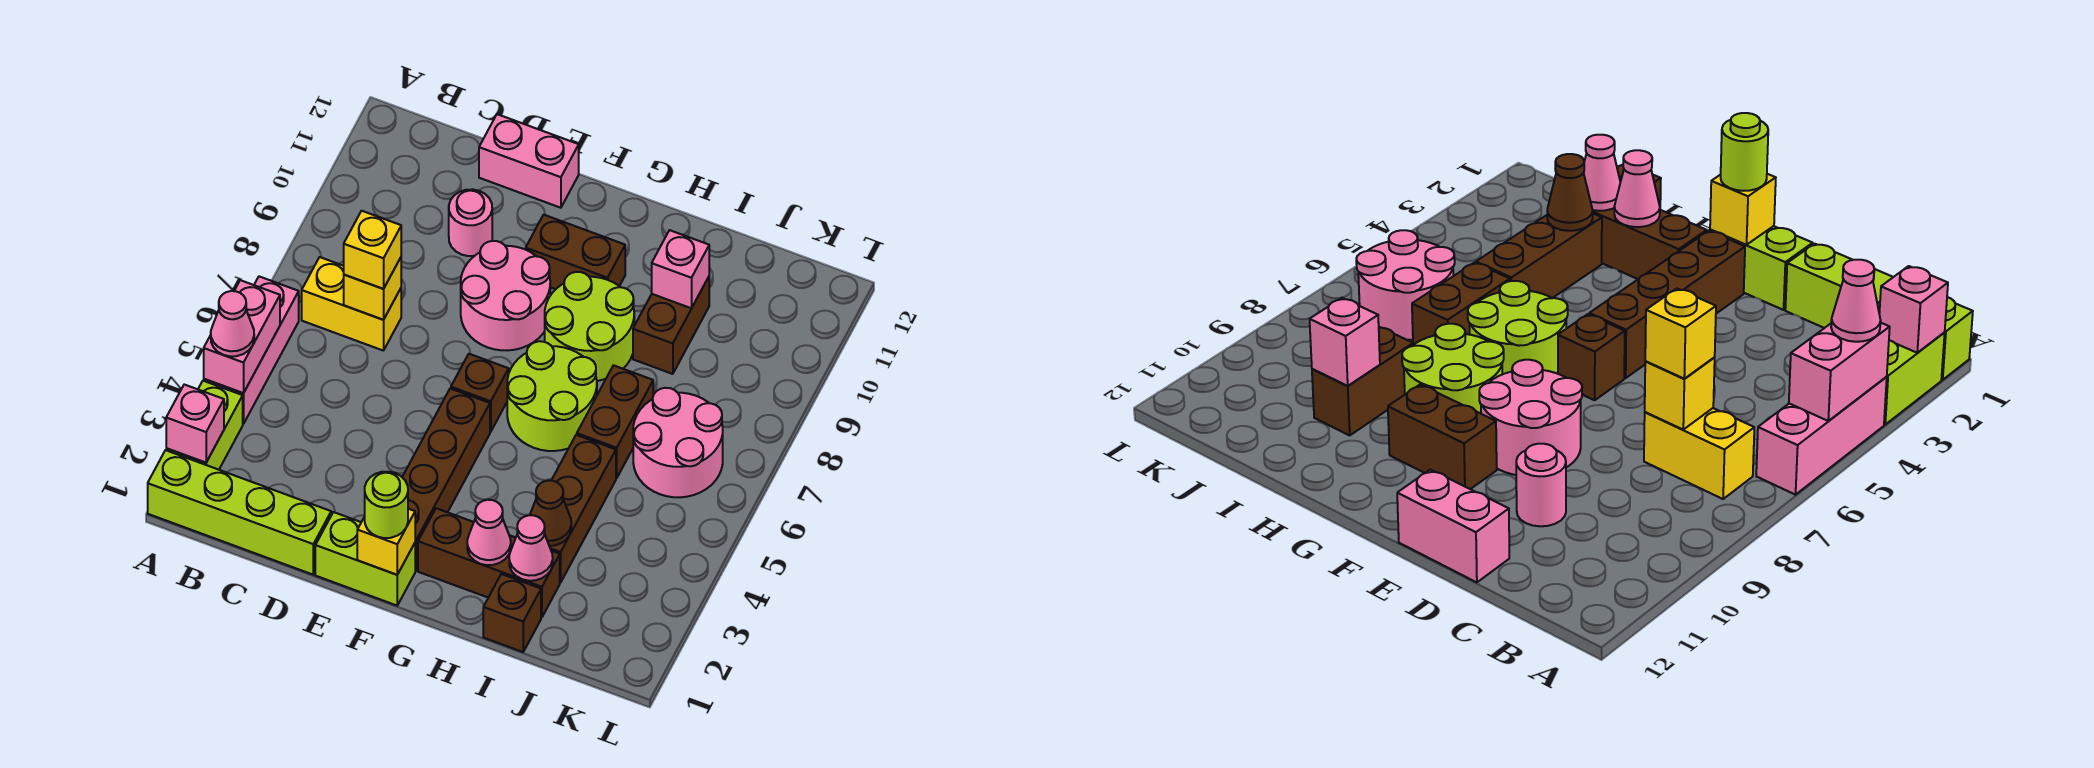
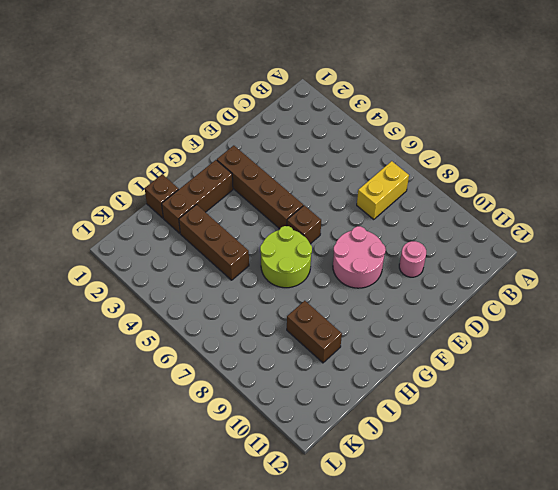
none -> lime 1x4 brick [148,450,331,575]
none -> lime 1x2 brick [166,381,243,470]
none -> pink 1x3 brick [204,276,299,424]
none -> pink 1x2 brick [479,114,579,208]

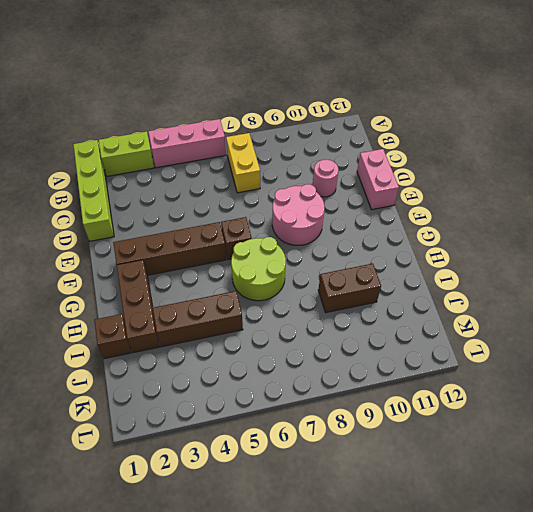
none -> lime 1x2 brick [315,512,415,605]
none -> brown 1x2 brick [526,215,625,289]
none -> lime 2x2 round brick [545,272,634,381]
none -> brown 1x2 brick [577,365,653,478]

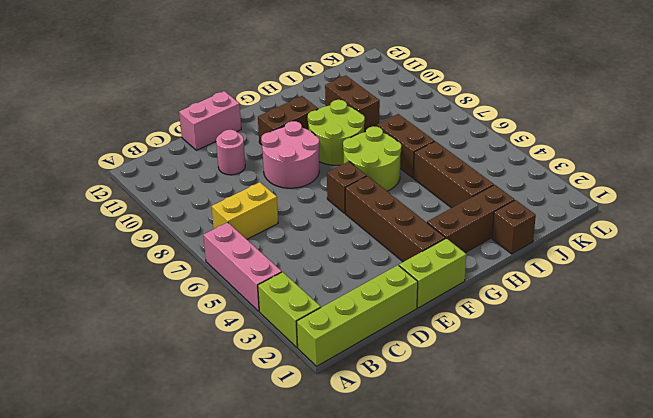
none -> pink 2x2 round brick [633,388,723,497]
none -> pink 1x1 brick [166,385,224,463]
none -> pink 1x2 brick [204,280,280,393]
none -> yellow 1x1 brick [344,258,401,320]

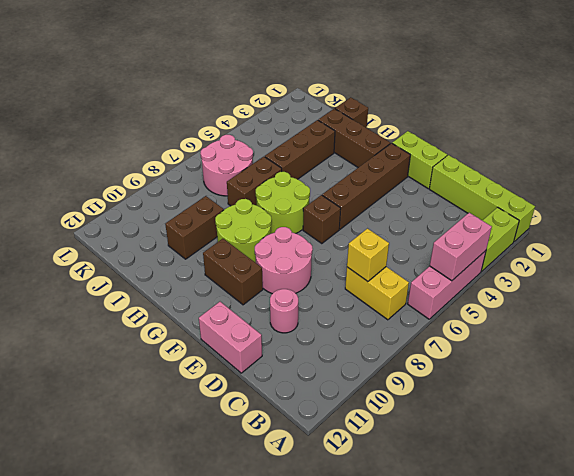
none -> pink 1x1 brick [166,385,224,463]
none -> yellow 1x1 brick [357,509,415,575]
none -> pink 1x1 cone [467,500,511,565]
none -> pink 1x1 cone [509,515,553,581]

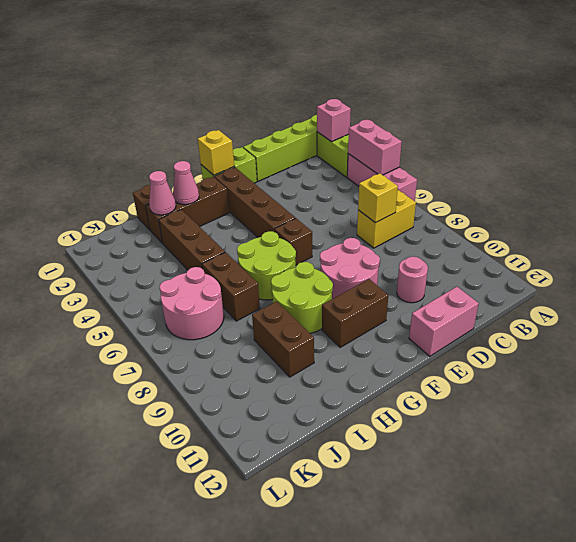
none -> brown 1x1 cone [530,481,571,546]
none -> pink 1x1 brick [652,230,709,308]
none -> pink 1x1 cone [211,291,254,356]
none -> yellow 1x1 brick [344,211,401,289]

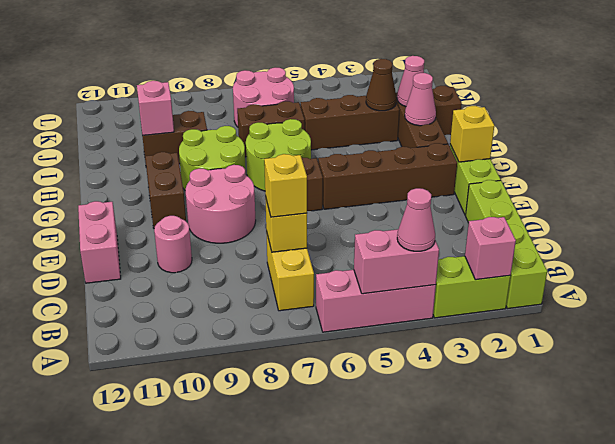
none -> lime 1x1 round brick [365,472,408,538]

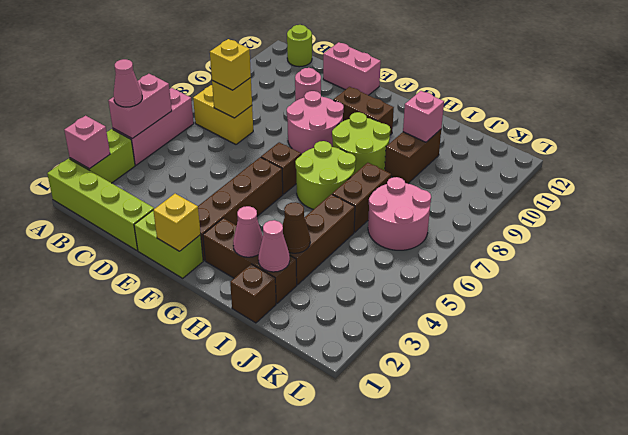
lime 1x1 round brick [287,25,312,67] -> lime 1x1 round brick moved to [365,472,408,538]

